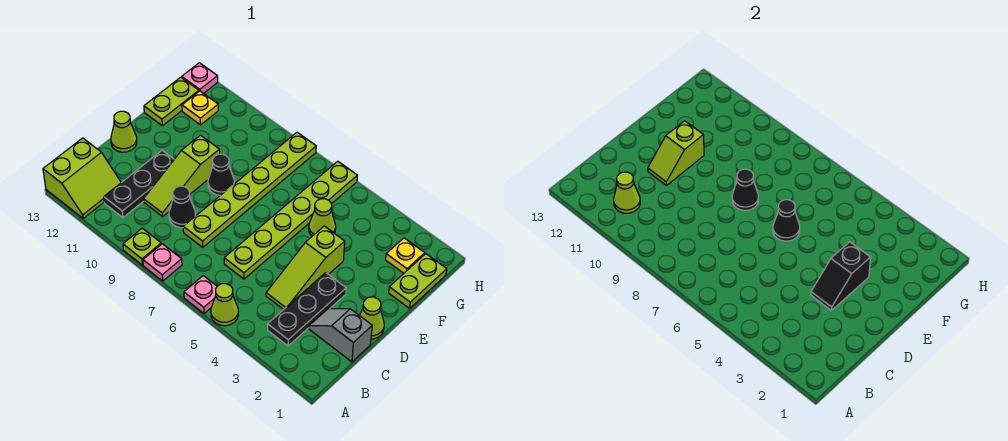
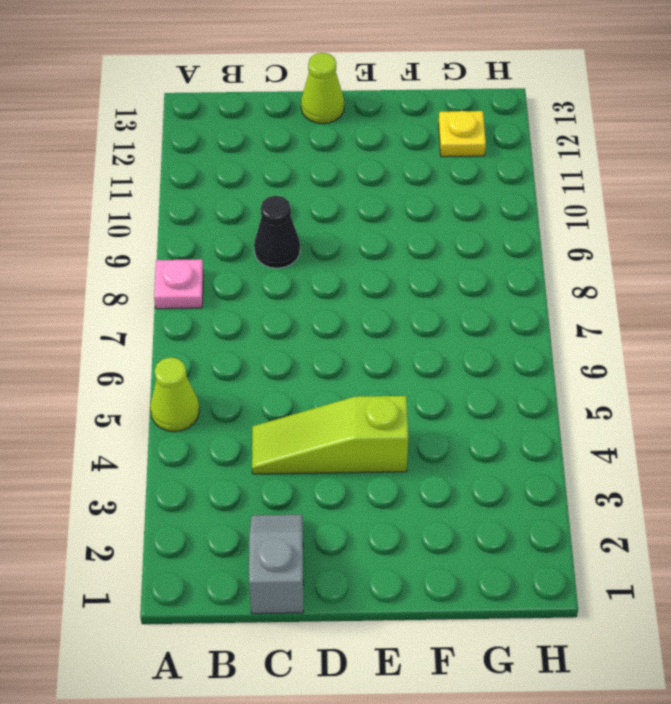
none -> pink 1x1 plate [184,276,217,314]
none -> lime 1x1 plate [123,228,161,265]
none -> lime 2x2 slope [43,138,121,218]

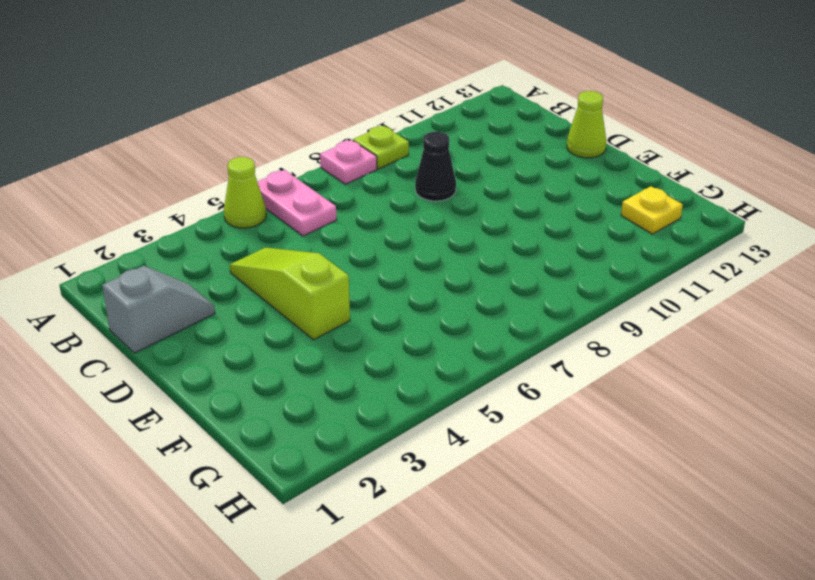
pink 1x2 plate [258,170,337,236] -> pink 1x1 plate [184,276,217,314]
none -> lime 2x2 slope [43,138,121,218]
none -> black 1x3 plate [268,273,346,346]
none -> black 1x3 plate [104,151,174,217]

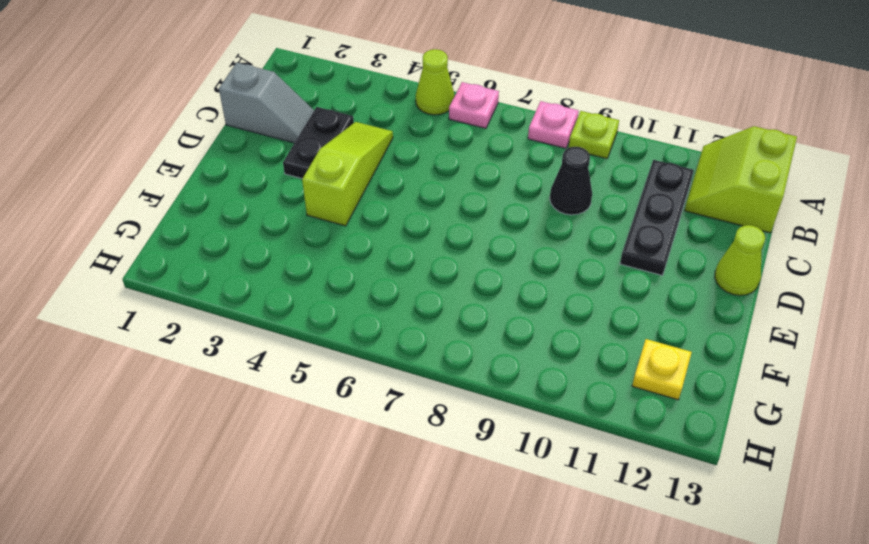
black 1x2 plate [283,107,354,179] -> black 1x3 plate [268,273,346,346]
none -> lime 1x6 plate [224,161,357,279]
none -> lime 1x6 plate [183,132,316,247]
none -> lime 1x3 slope [144,135,220,217]

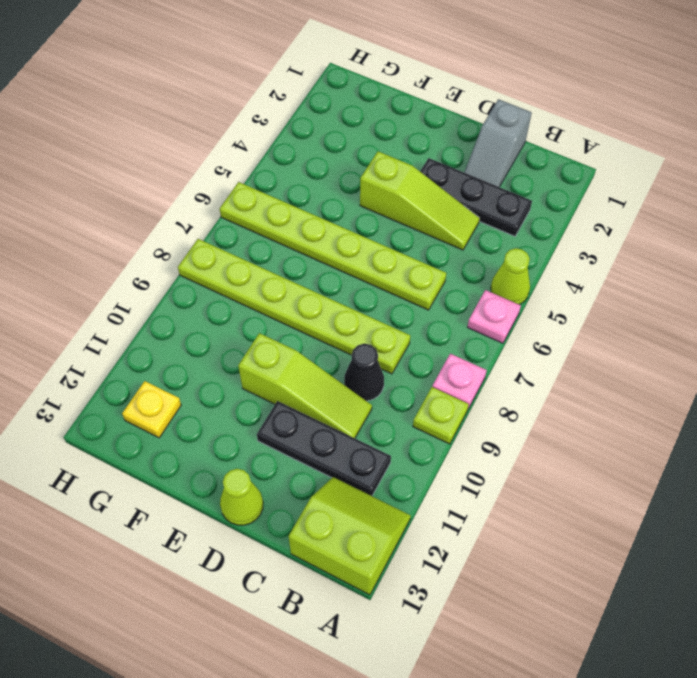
none -> lime 1x1 cone [359,297,384,339]
none -> black 1x1 cone [208,154,234,195]
none -> lime 1x2 plate [389,254,447,308]

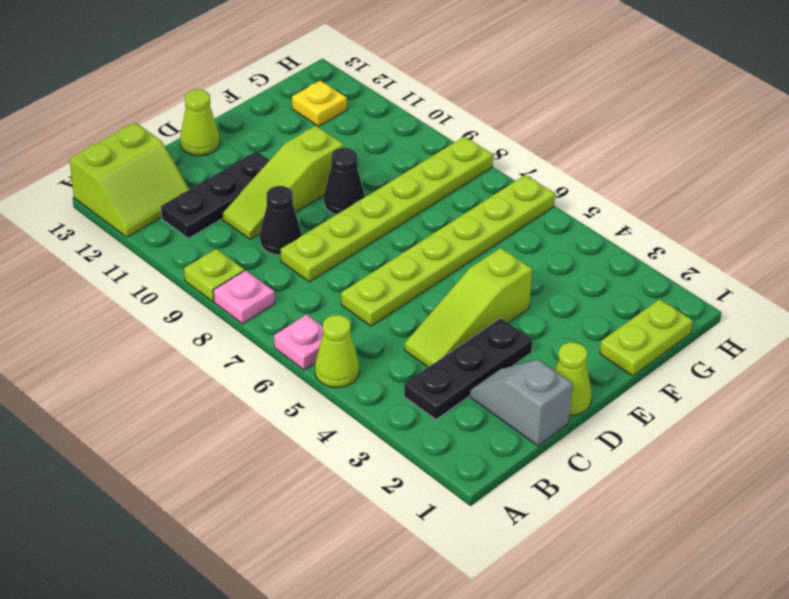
none -> lime 1x1 cone [309,199,336,236]
none -> lime 1x2 plate [144,77,199,126]
none -> yellow 1x1 plate [386,238,425,273]

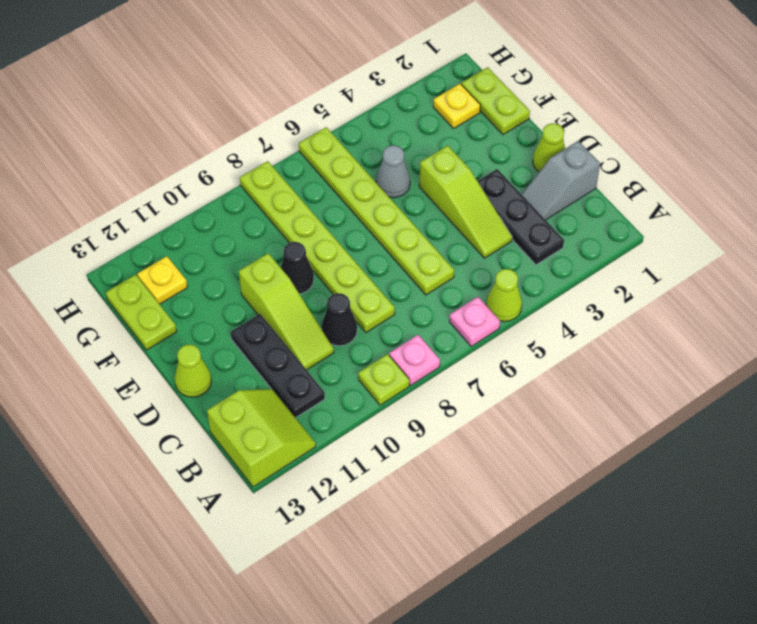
grey 1x1 cone [376,145,410,198] -> lime 1x1 cone [309,199,336,236]
none -> pink 1x1 plate [182,63,218,93]
none -> lime 1x1 cone [614,172,640,213]
none -> black 1x2 slope [811,242,871,310]

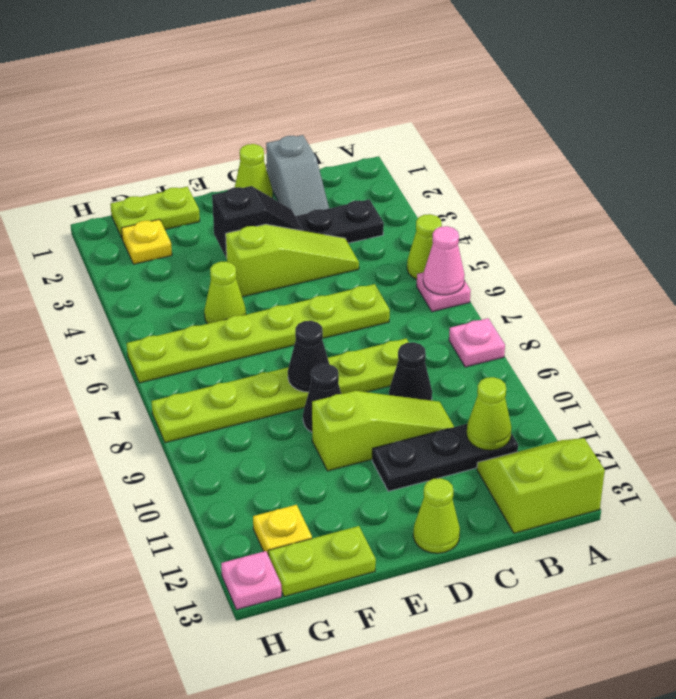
pink 1x1 cone [423,226,465,295] -> none
none -> lime 1x1 plate [123,228,161,265]
none -> lime 1x2 slope [648,121,704,186]
none -> black 1x1 cone [773,200,800,241]

